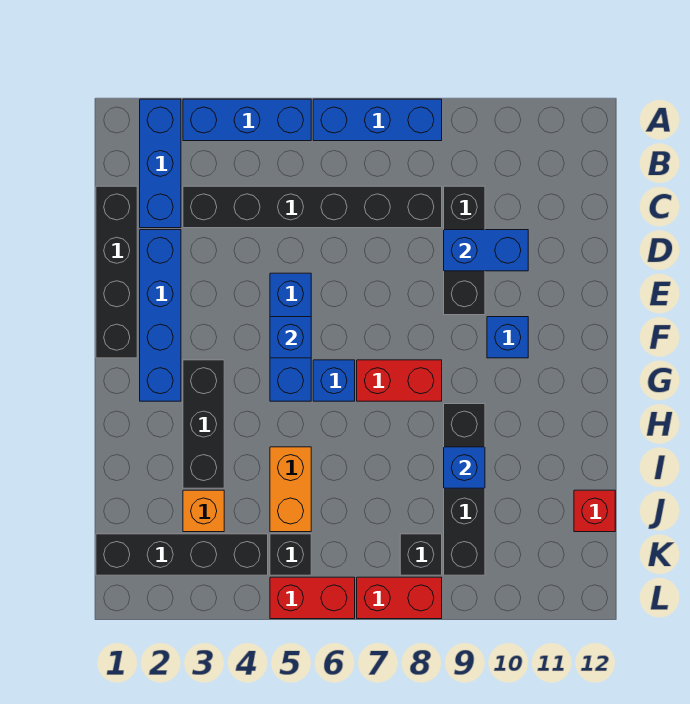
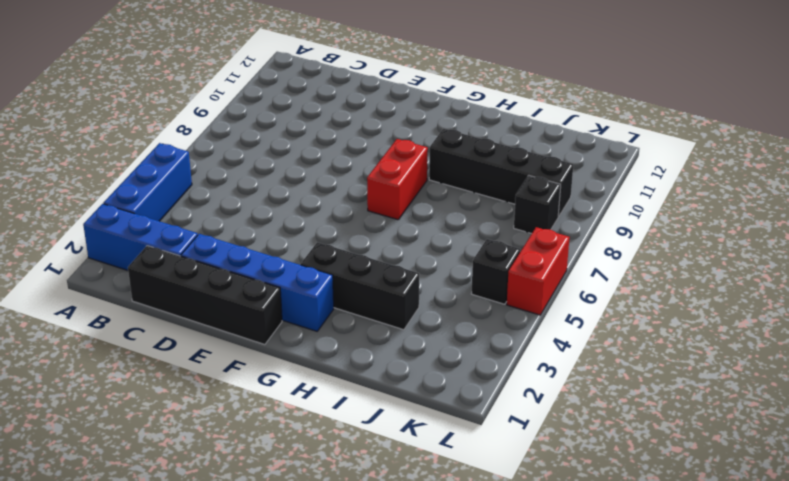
none -> blue 1x3 brick [313,99,442,141]
none -> black 1x6 brick [183,186,442,228]
none -> black 1x3 brick [444,186,485,315]

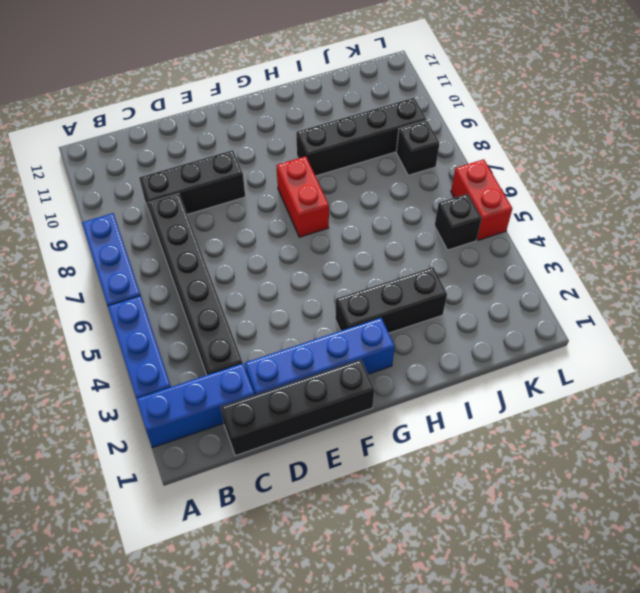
none -> blue 1x3 brick [270,273,311,401]
none -> blue 1x1 brick [487,317,528,358]
none -> blue 1x1 brick [313,360,355,401]

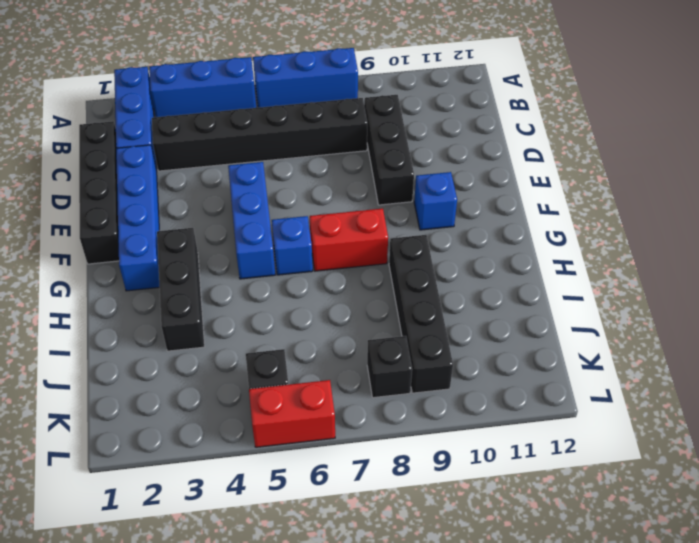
none -> orange 1x2 brick [270,447,311,532]
none -> orange 1x1 brick [183,490,224,532]
none -> red 1x1 brick [574,490,615,532]

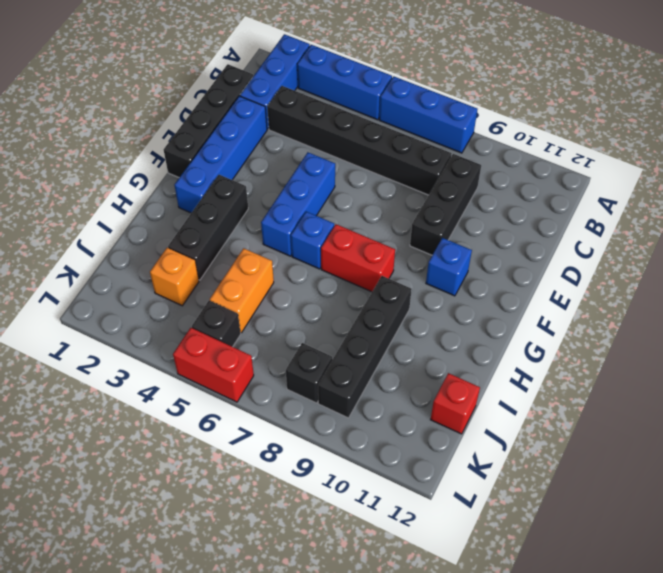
none -> black 1x4 brick [96,534,268,575]
none -> red 1x2 brick [357,577,442,619]
none -> blue 1x2 brick [444,230,528,271]

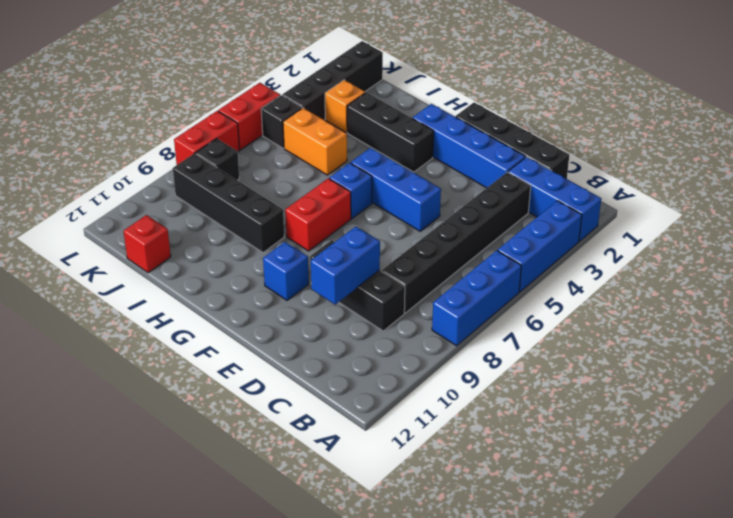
none -> blue 1x1 brick [270,317,311,358]
none -> blue 1x1 brick [444,447,485,488]

